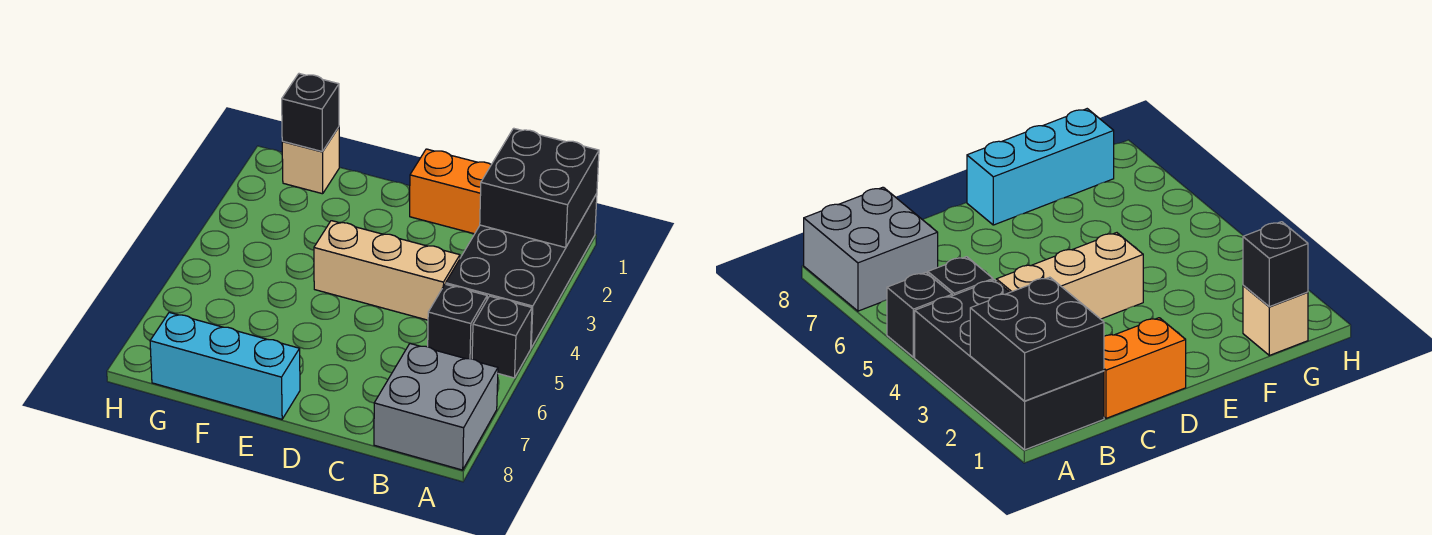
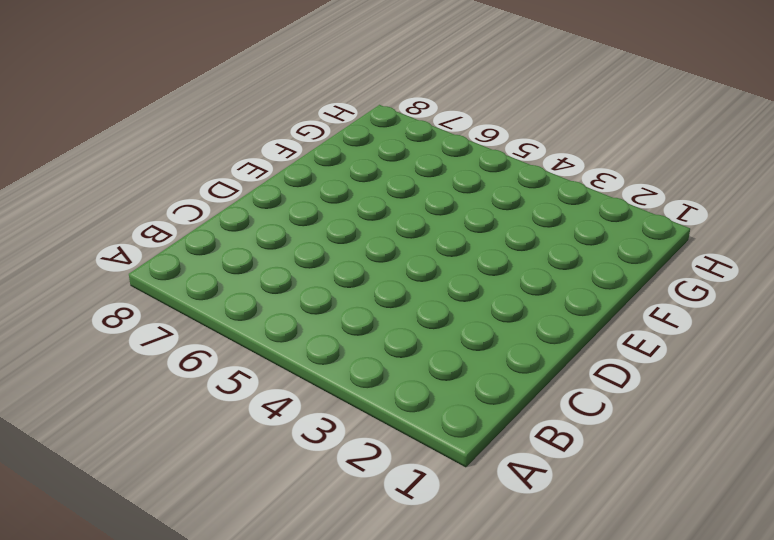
none -> black 2x4 brick [446,194,597,348]
none -> black 1x1 brick [472,296,532,378]

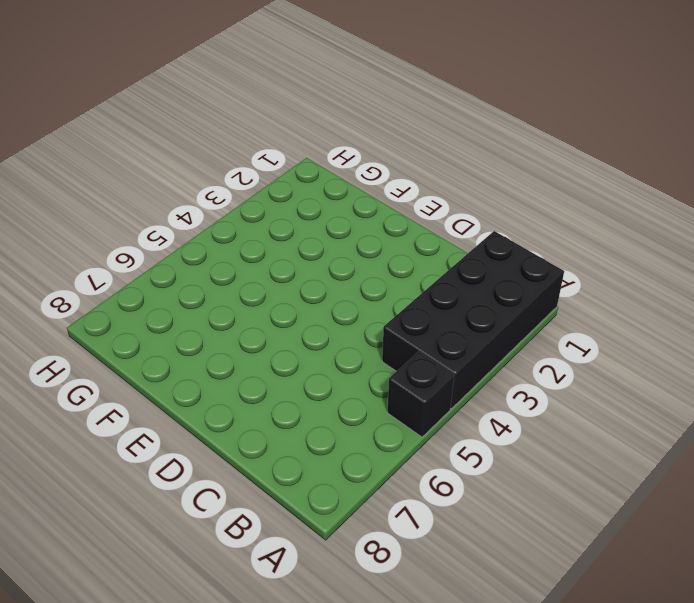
none -> grey 2x2 brick [374,343,498,470]
none -> black 1x1 brick [428,284,487,359]

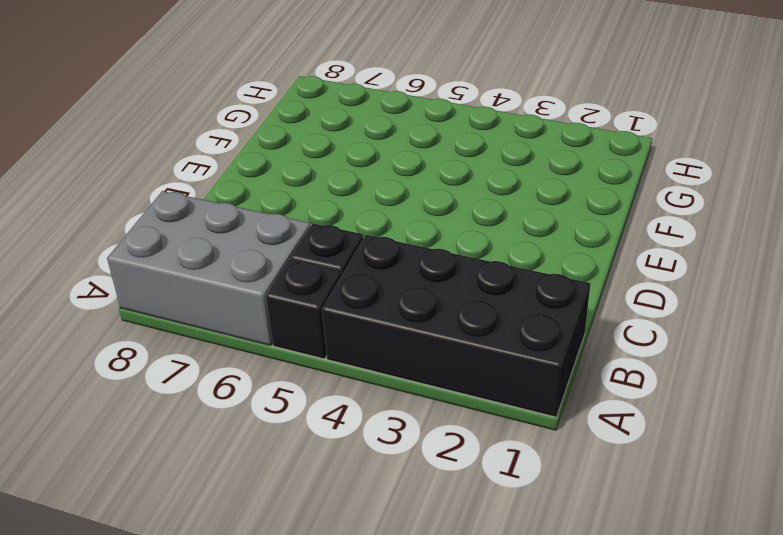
grey 2x3 brick [107,191,311,346] -> grey 2x2 brick [374,343,498,470]
none -> orange 1x2 brick [410,149,491,234]
none -> tan 1x3 brick [314,221,460,320]

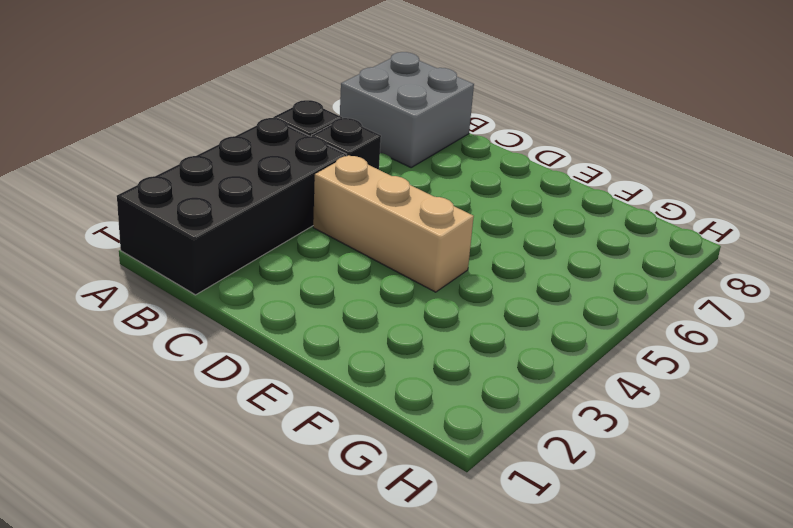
none -> orange 1x2 brick [410,149,491,234]
none -> cyan 1x3 brick [150,312,300,419]

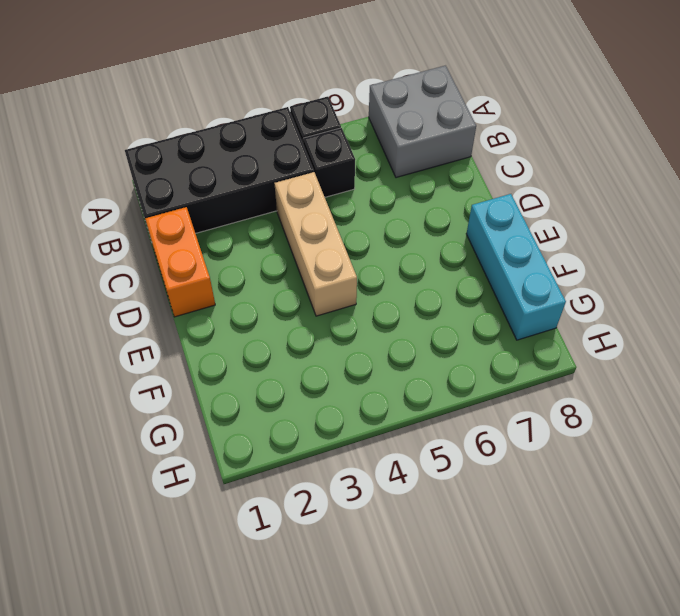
none -> tan 1x1 brick [282,127,339,194]
none -> black 2x2 brick [480,128,599,247]

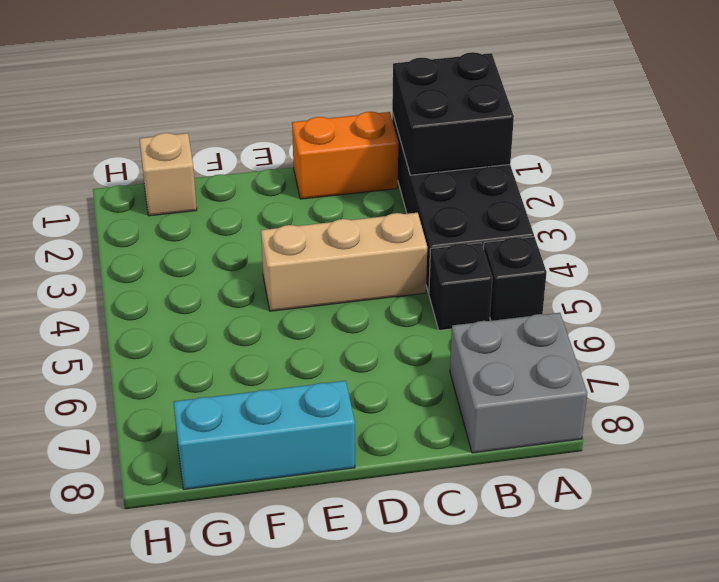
none -> black 1x1 brick [282,74,339,151]

